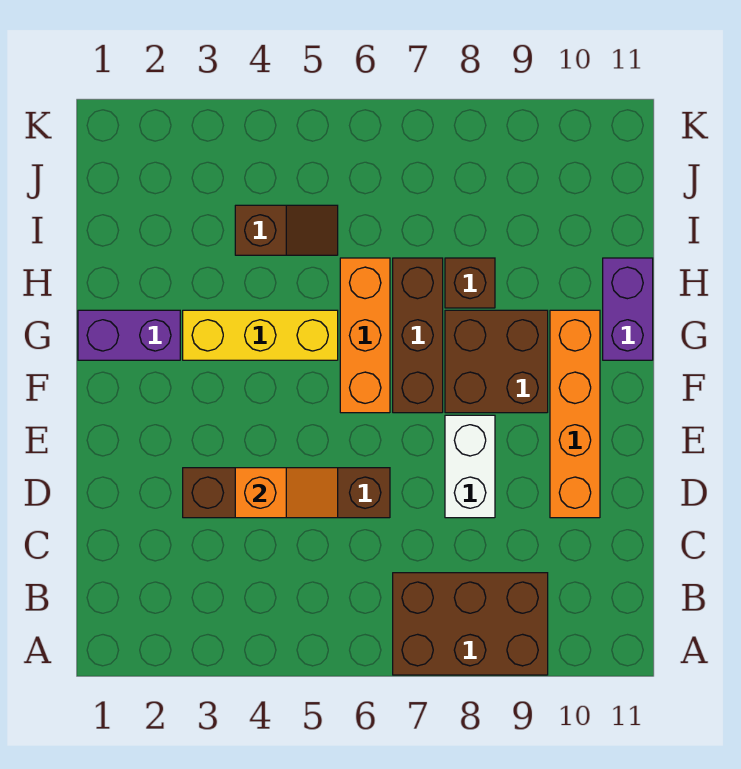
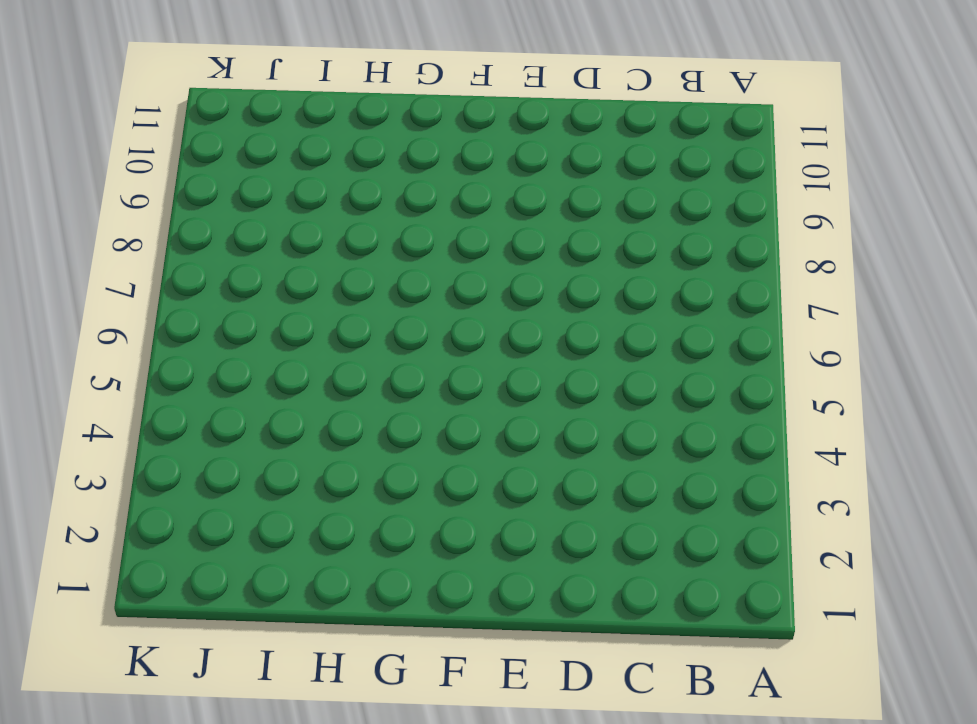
none -> brown 2x3 brick [393,573,548,675]
none -> brown 1x4 brick [183,468,390,518]
none -> white 1x2 brick [445,415,495,518]

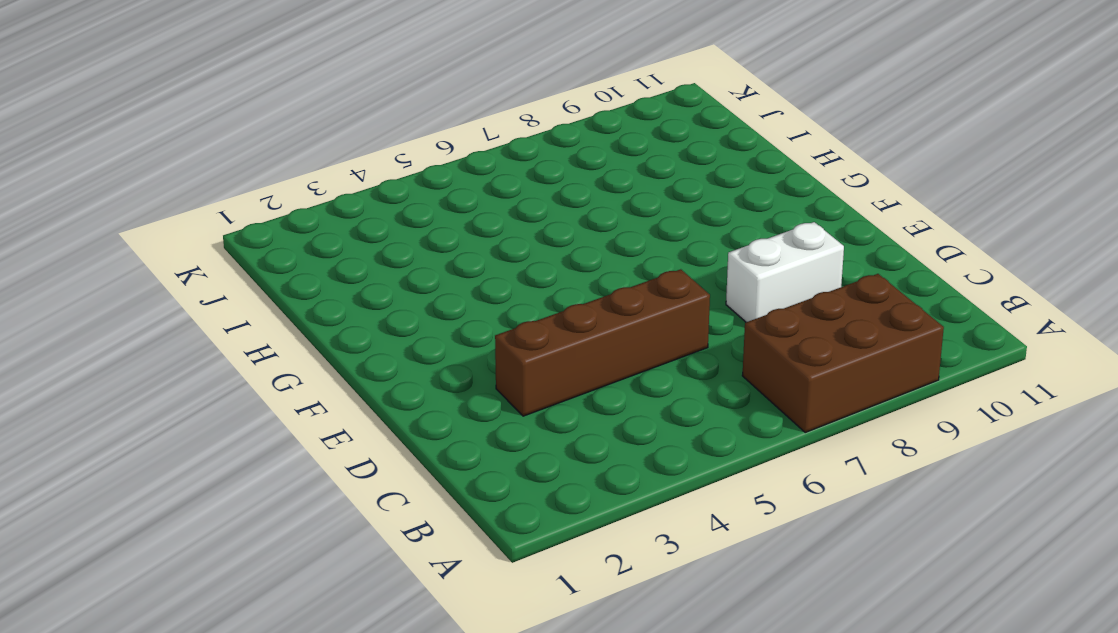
white 1x2 brick [726,222,844,322] -> white 1x2 brick turned to [445,415,495,518]
none -> orange 1x4 brick [550,310,600,518]
none -> orange 1x3 brick [340,258,390,413]
none -> brown 1x3 brick [393,258,443,413]

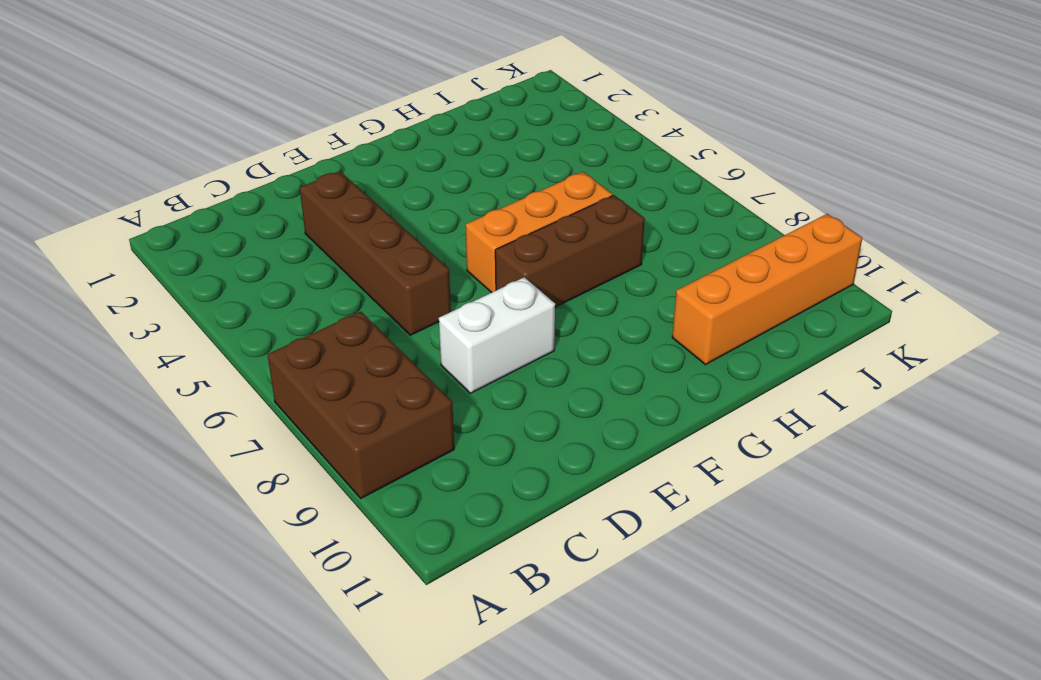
orange 1x4 brick [672,214,862,365] -> orange 1x4 brick moved to [550,310,600,518]
none -> brown 2x2 brick [445,310,548,413]
none -> purple 1x2 brick [78,310,180,360]
none -> yellow 1x3 brick [183,310,338,360]

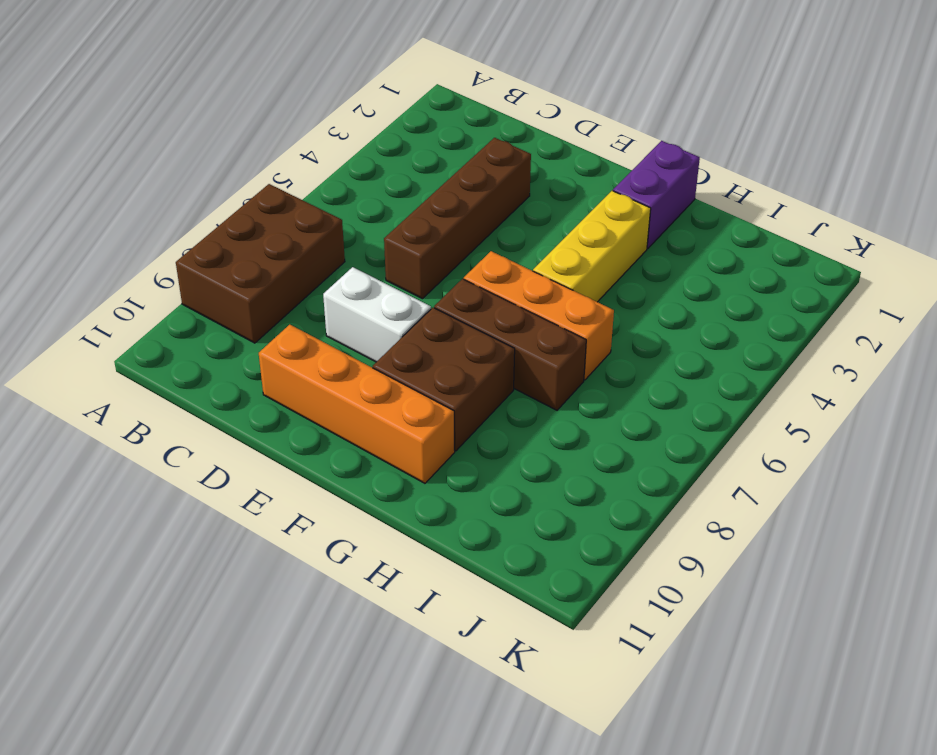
none -> purple 1x2 brick [603,258,653,360]
none -> brown 1x1 brick [445,258,495,308]
none -> brown 1x2 slope [235,205,338,255]

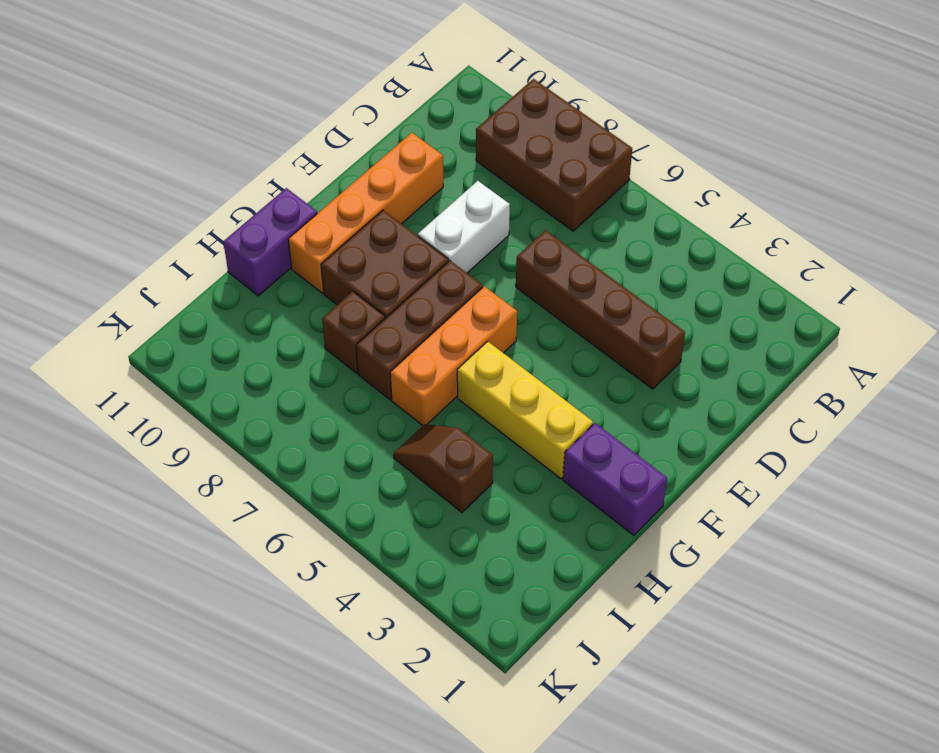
none -> orange 1x2 slope [235,468,338,518]

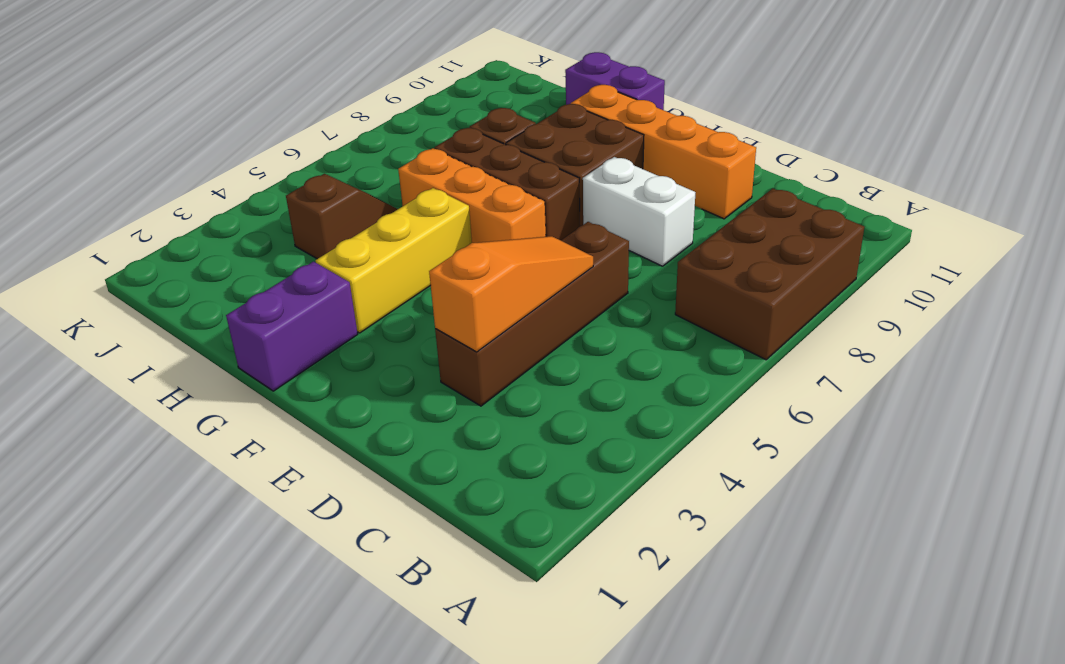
orange 1x3 slope [429,236,593,352] -> orange 1x2 slope [235,468,338,518]

